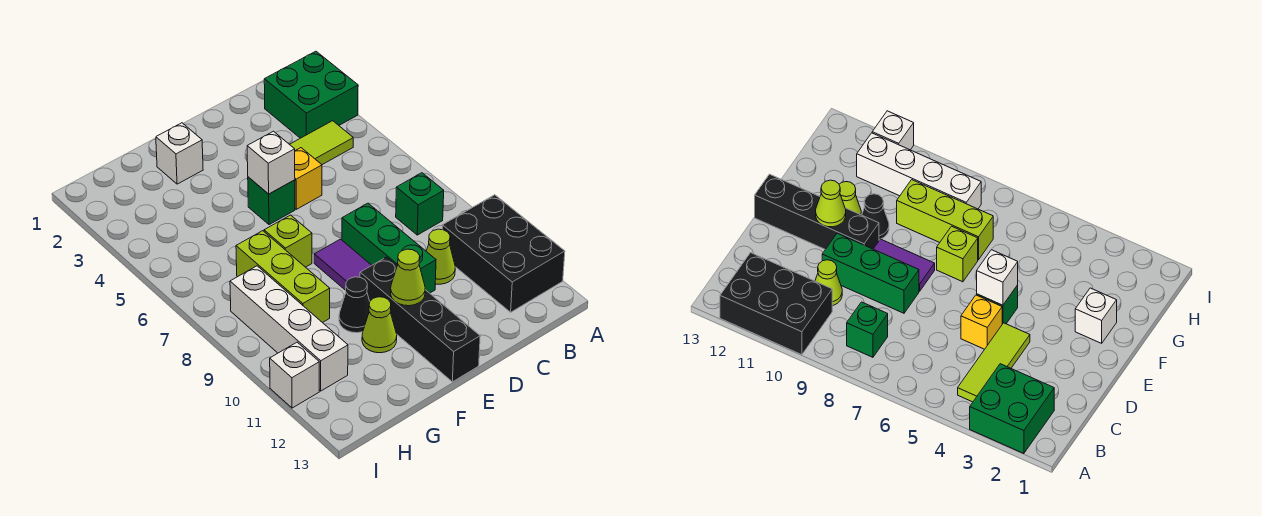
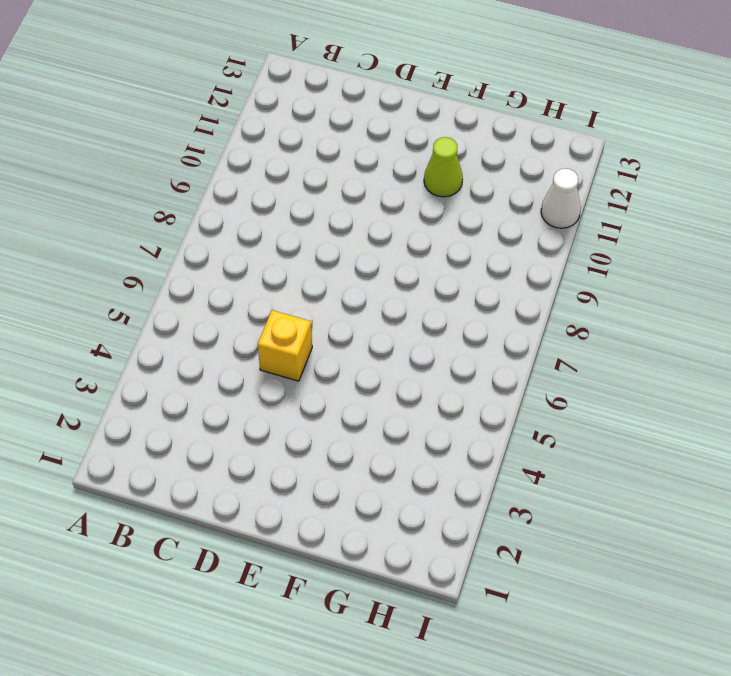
white 1x1 cone [541,169,581,228] -> white 1x1 brick [270,342,319,408]
none -> green 2x2 brick [264,51,358,138]
none -> black 2x3 brick [442,195,565,312]
none -> lime 1x3 tile [290,121,353,165]

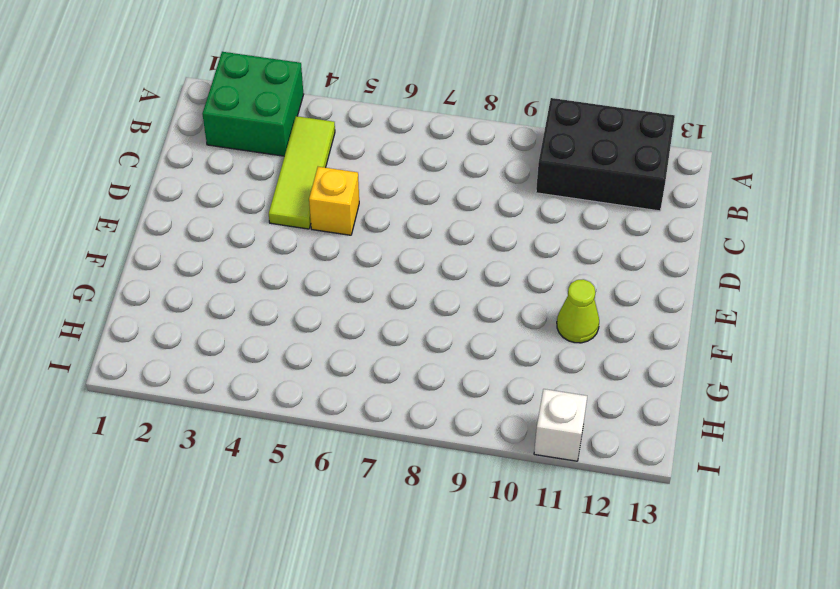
none -> green 1x1 brick [396,173,444,235]
none -> lime 1x1 cone [426,229,455,284]
none -> green 1x3 brick [342,203,436,293]

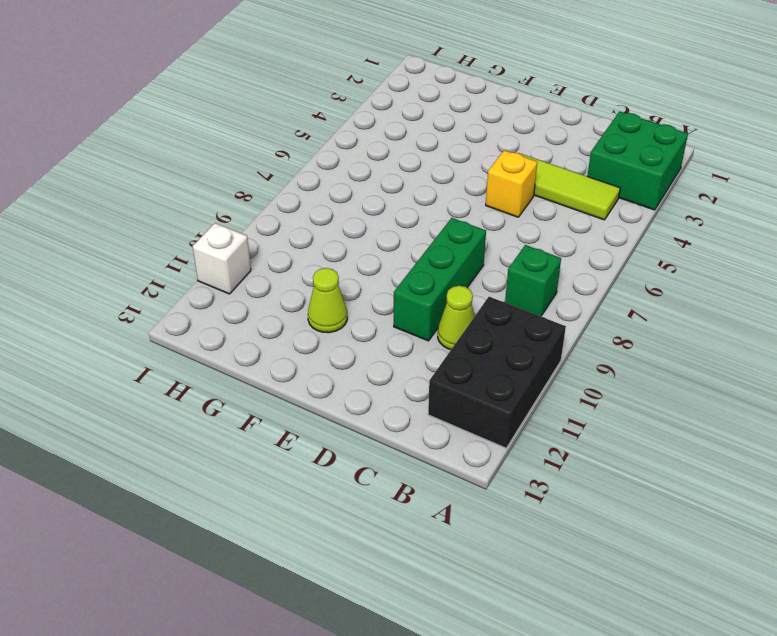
none -> green 1x1 brick [248,177,295,225]
none -> purple 1x2 tile [314,239,372,290]
none -> black 1x4 brick [360,257,480,382]

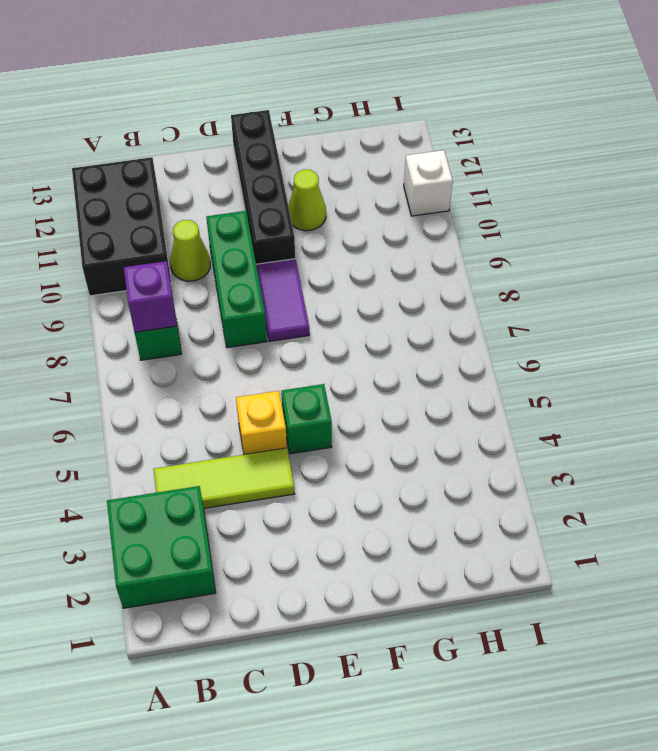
purple 1x1 brick [124,261,177,332] -> none
none -> white 1x1 brick [156,123,203,184]
none -> lime 1x1 brick [264,215,312,267]
none -> black 1x1 cone [339,277,370,333]

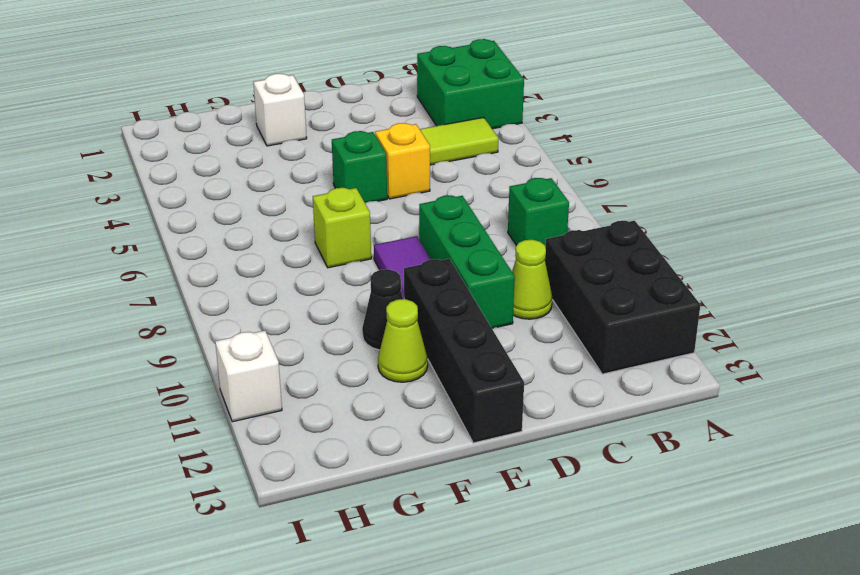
none -> lime 1x3 brick [236,231,330,323]
none -> white 1x4 brick [230,266,348,391]
none -> white 1x1 brick [247,131,295,194]

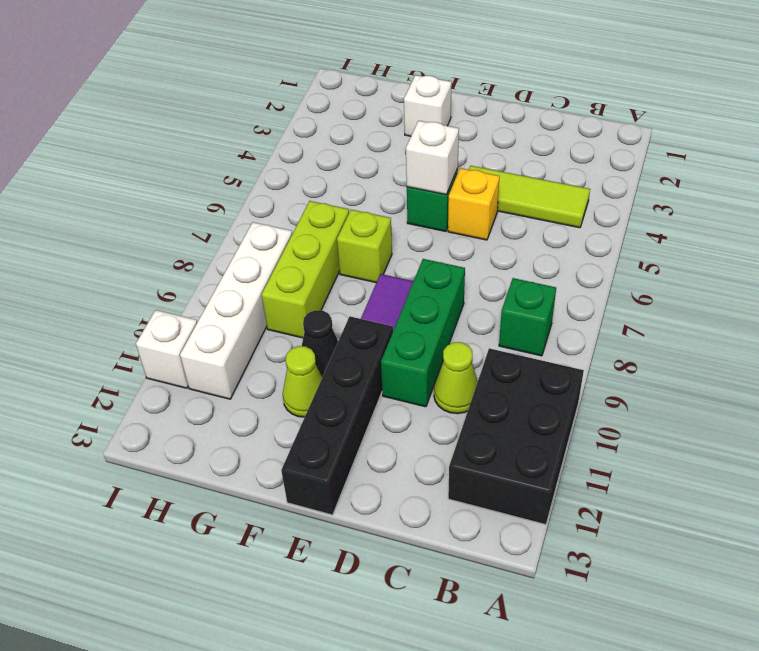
none -> green 2x2 brick [264,51,358,138]
none -> lime 1x1 cone [391,249,425,306]

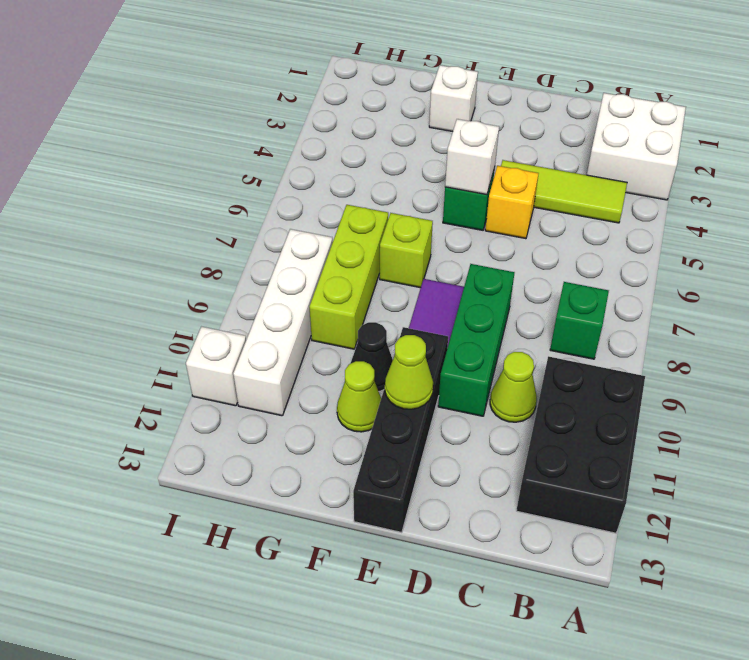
white 2x2 brick [587,93,686,200] -> green 2x2 brick [264,51,358,138]

